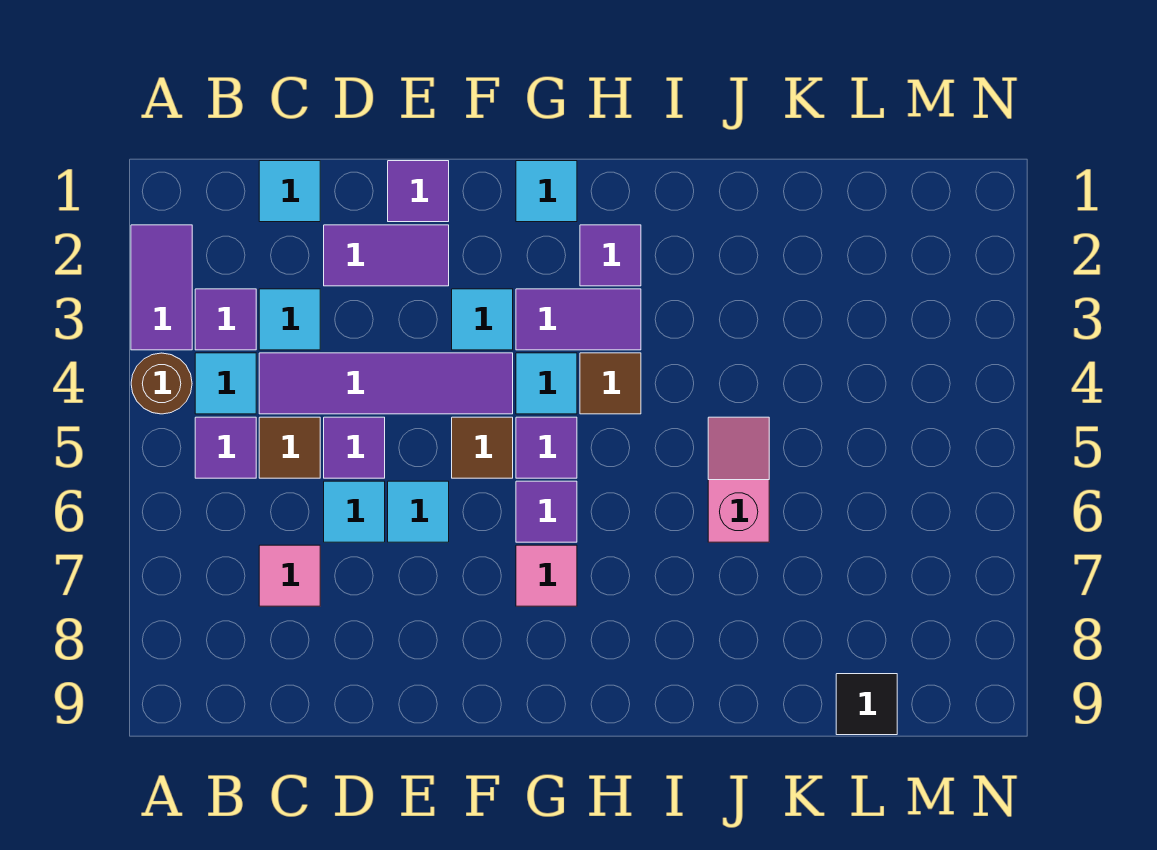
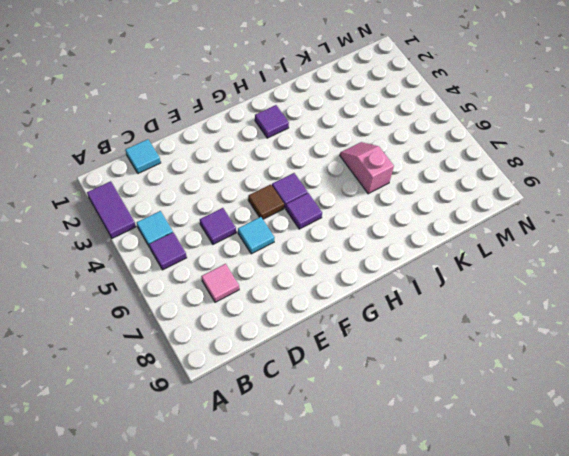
none -> brown 1x1 round brick [131,353,192,414]
none -> purple 1x1 tile [195,289,256,350]
none -> cyan 1x1 tile [259,289,320,350]

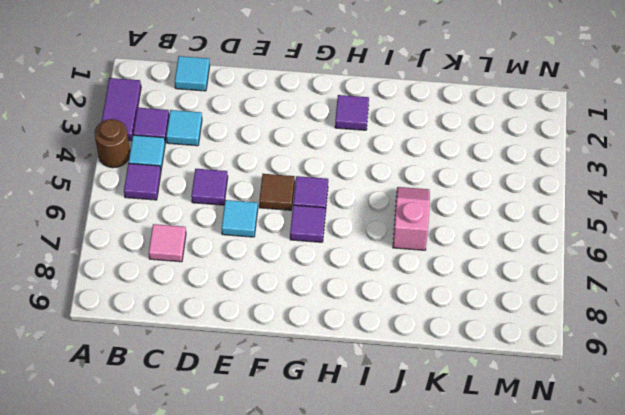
none -> purple 1x4 tile [259,353,513,414]
none -> brown 1x1 tile [259,417,320,478]
none -> purple 1x2 tile [324,225,449,286]

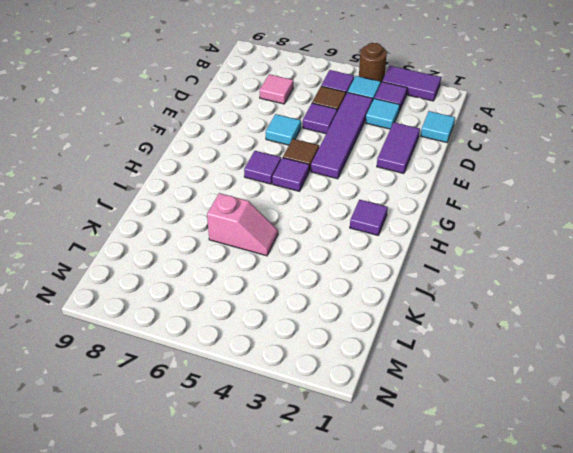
none -> cyan 1x1 tile [324,481,385,542]
none -> purple 1x1 tile [388,161,449,222]
none -> cyan 1x1 tile [452,289,513,350]

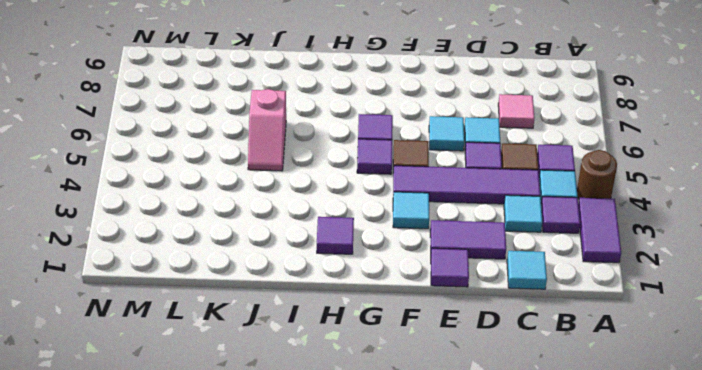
none -> cyan 1x1 tile [516,161,577,222]
none -> purple 1x2 tile [516,289,641,350]
none -> cyan 1x1 tile [516,353,577,414]

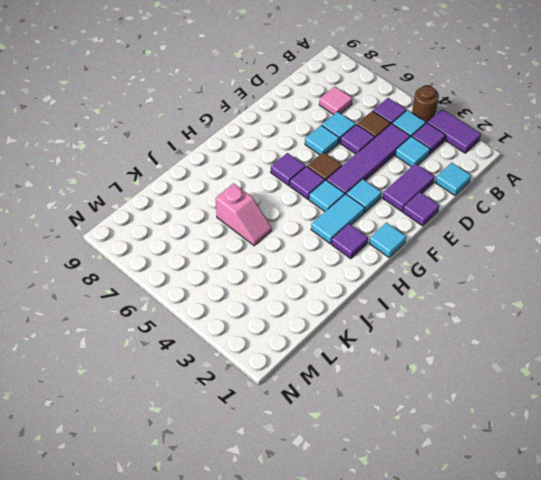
cyan 1x2 tile [311,194,365,243] -> purple 1x2 tile [516,289,641,350]
none -> pink 1x1 tile [516,545,577,606]
none -> brown 1x1 tile [580,353,641,414]
none -> black 1x1 tile [836,674,897,735]

